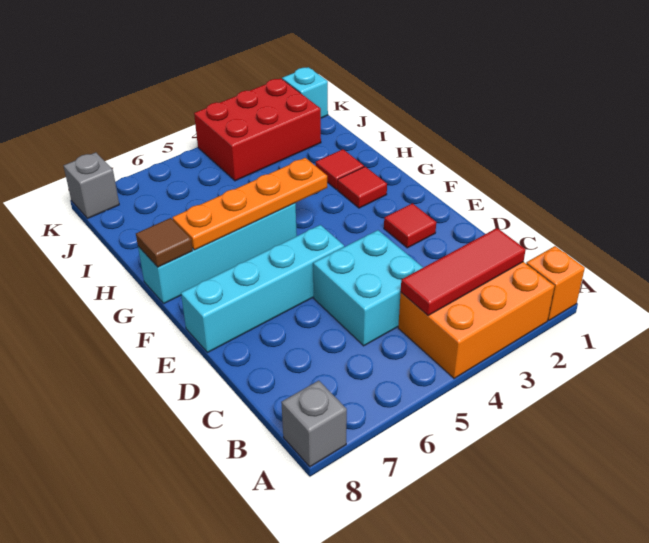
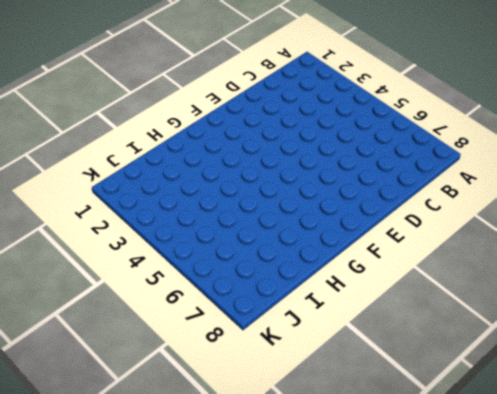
none -> orange 1x1 brick [526,246,585,320]
none -> orange 2x3 brick [398,262,554,379]
none -> grey 1x1 brick [281,381,347,467]

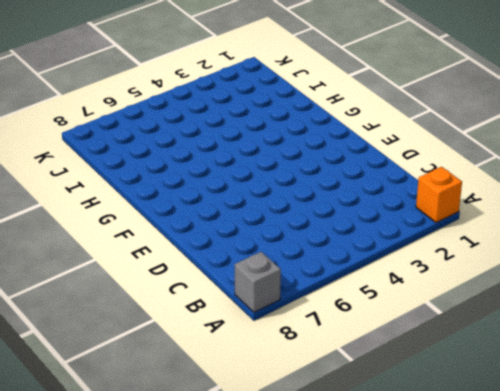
none -> orange 2x3 brick [398,262,554,379]
none -> cyan 2x2 brick [313,230,423,346]
none -> red 1x1 tile [384,203,436,248]

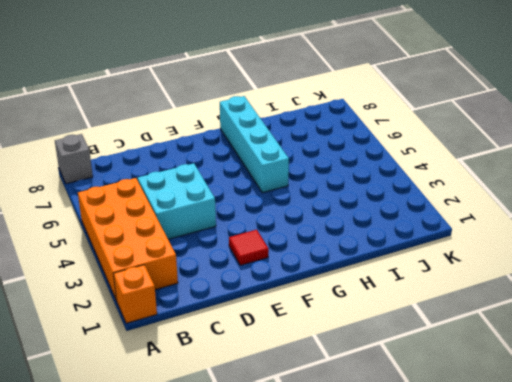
orange 2x4 brick [78,178,178,299] -> orange 2x3 brick [398,262,554,379]
none -> cyan 1x4 brick [181,225,344,353]
none -> red 1x1 tile [338,167,387,208]
none -> red 1x1 tile [316,149,364,190]

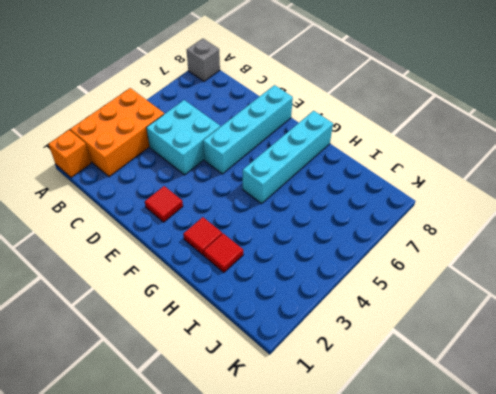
none -> red 2x3 brick [194,78,321,181]
none -> cyan 1x1 brick [282,67,328,118]
none -> grey 1x1 brick [64,152,119,219]

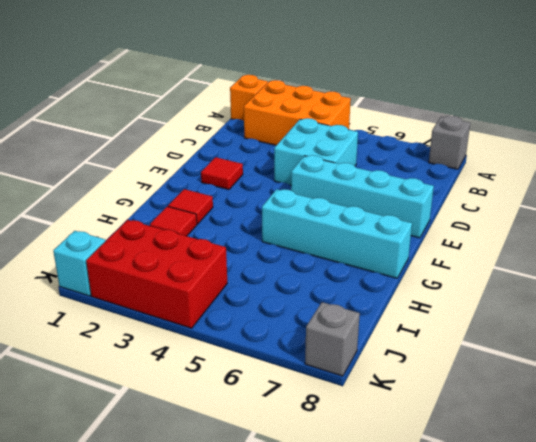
none -> red 1x3 tile [401,228,526,316]
none -> orange 1x4 plate [172,158,327,250]
none -> brown 1x1 tile [136,218,193,267]

